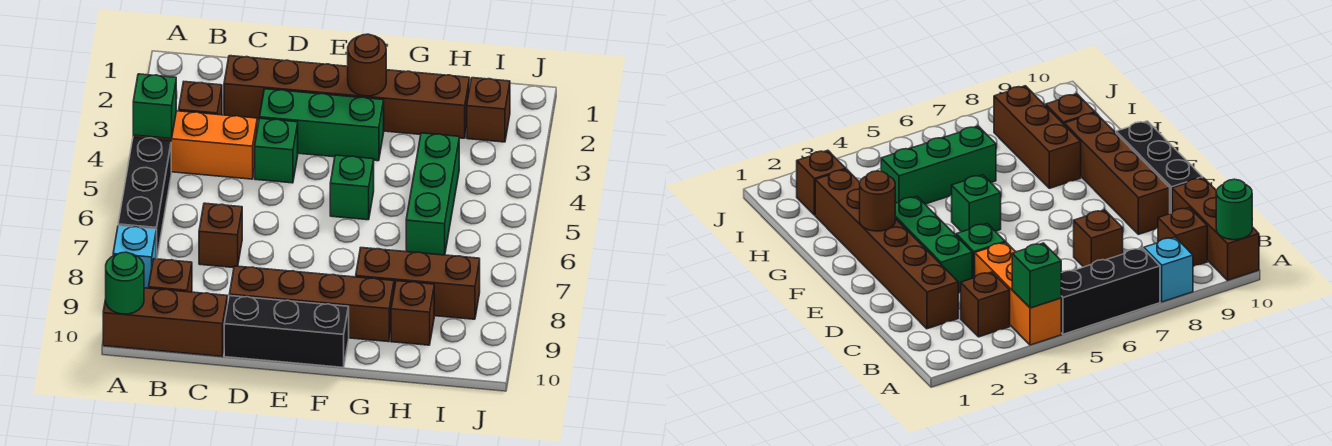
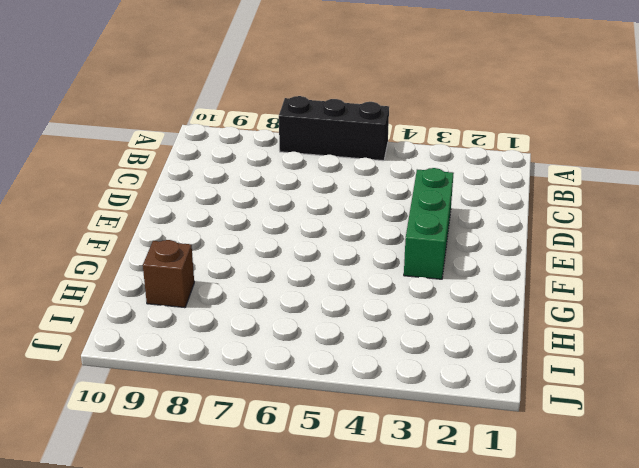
none -> orange 1x3 brick [133,111,257,179]
none -> cyan 1x1 brick [113,226,156,288]
none -> brown 1x3 brick [103,288,227,356]

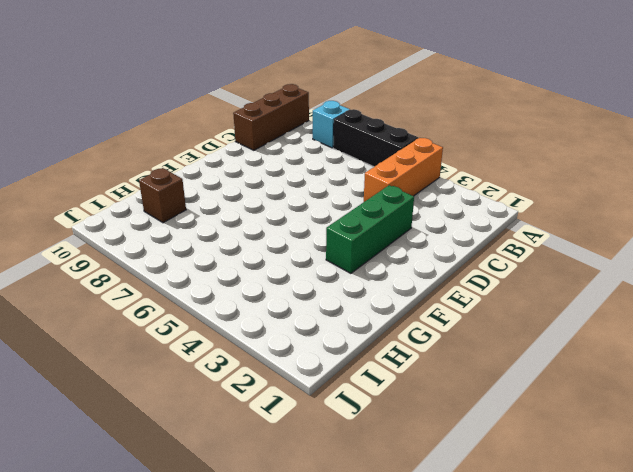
none -> brown 1x1 brick [179,82,222,115]
none -> brown 1x1 brick [149,259,192,292]
none -> brown 1x6 brick [224,56,469,138]

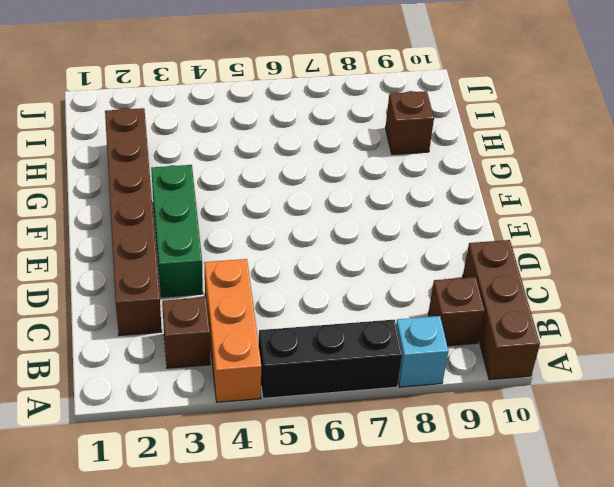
none -> brown 1x1 brick [199,203,242,268]
none -> green 1x1 brick [255,118,298,183]
none -> brown 1x4 brick [229,266,394,342]

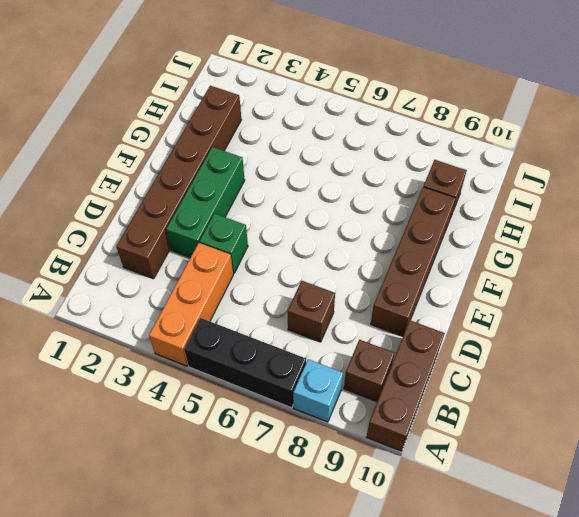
none -> brown 1x1 brick [179,82,222,115]
none -> black 1x3 brick [224,296,349,367]
none -> green 1x1 brick [330,155,374,220]

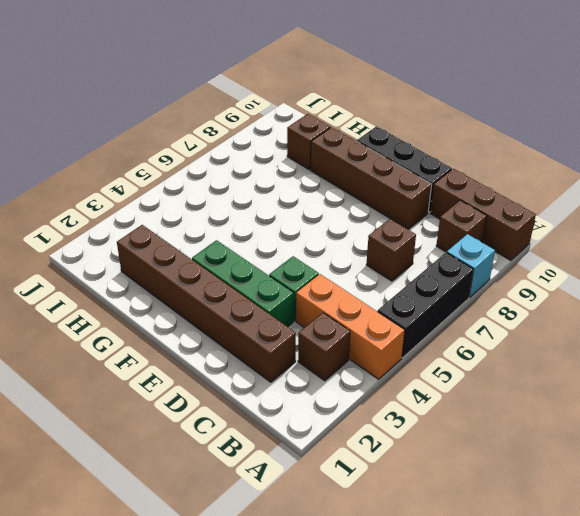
none -> green 1x1 brick [330,155,374,220]
none -> brown 1x3 brick [356,248,480,319]
none -> green 1x3 brick [406,133,459,255]

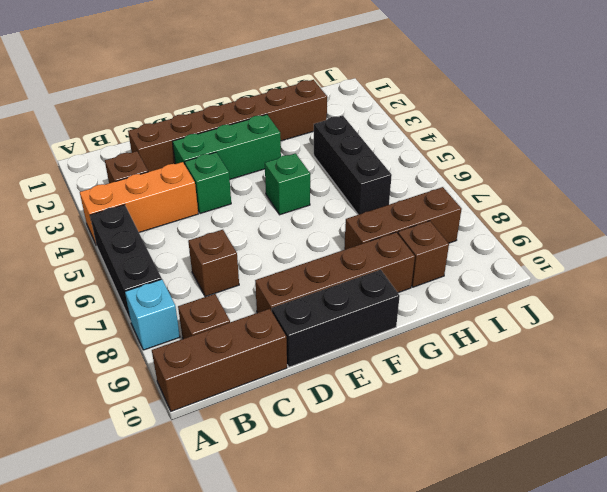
black 1x3 brick [314,115,392,215] -> green 1x3 brick [406,133,459,255]
none -> brown 1x1 brick [467,78,510,142]
none -> green 1x1 brick [133,74,176,139]
none -> green 1x1 round brick [106,252,144,314]

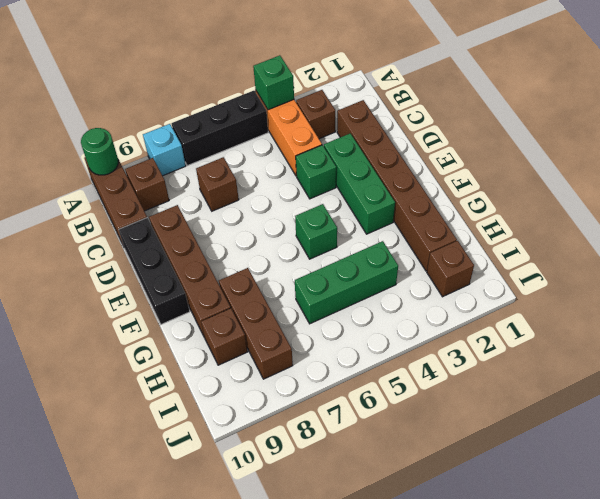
none -> brown 1x1 round brick [348,34,386,96]

